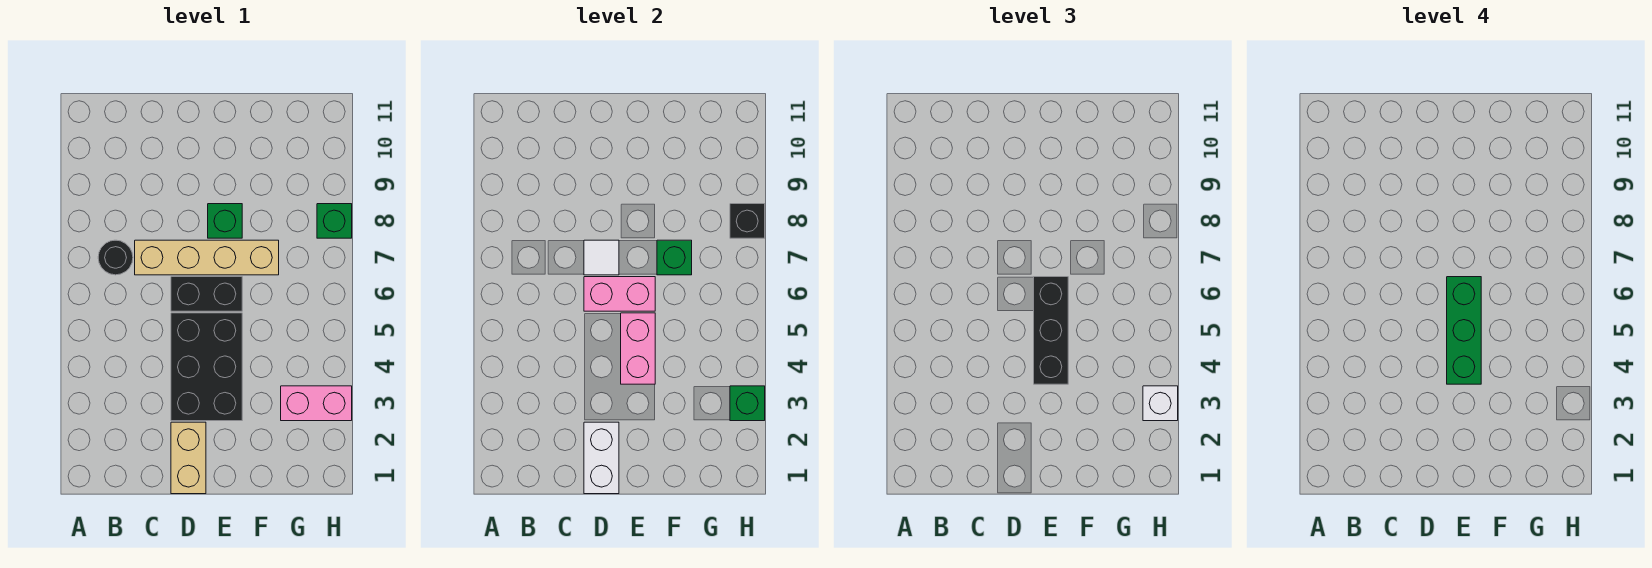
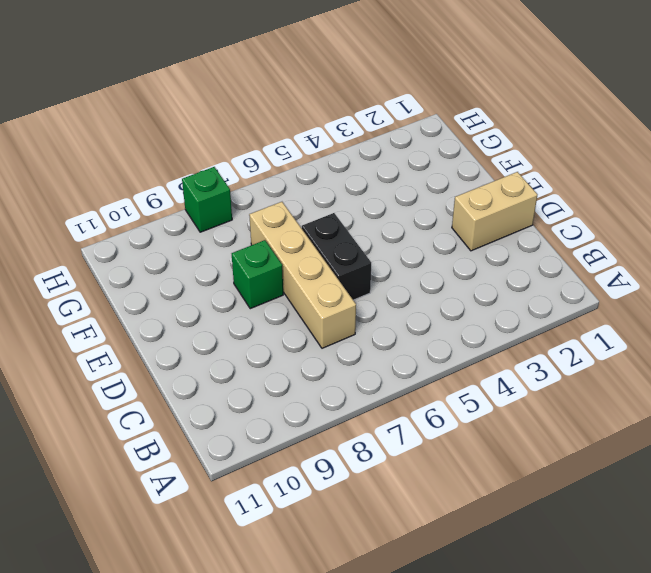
none -> black 1x1 round brick [98,240,133,275]
none -> black 2x3 brick [171,313,242,421]
none -> pink 1x2 brick [281,386,352,421]

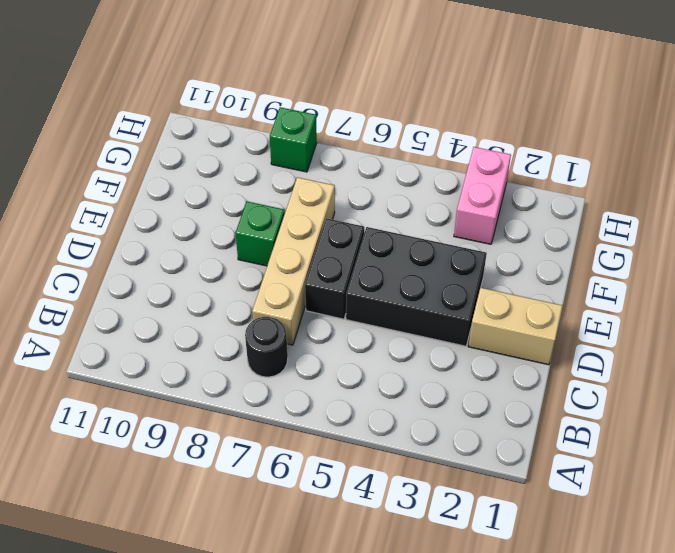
none -> white 1x2 brick [584,422,619,494]
none -> pink 1x2 brick [584,277,655,311]
none -> white 1x1 tile [584,240,619,275]

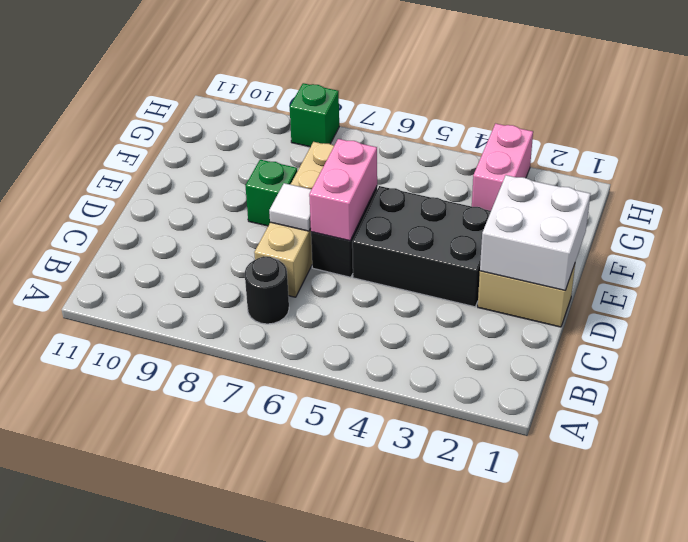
white 2x2 brick [480,175,590,290] -> white 1x2 brick [584,422,619,494]
none -> pink 1x2 brick [621,313,655,384]
none -> green 1x1 brick [657,240,692,275]
none -> green 1x1 brick [730,386,765,421]

